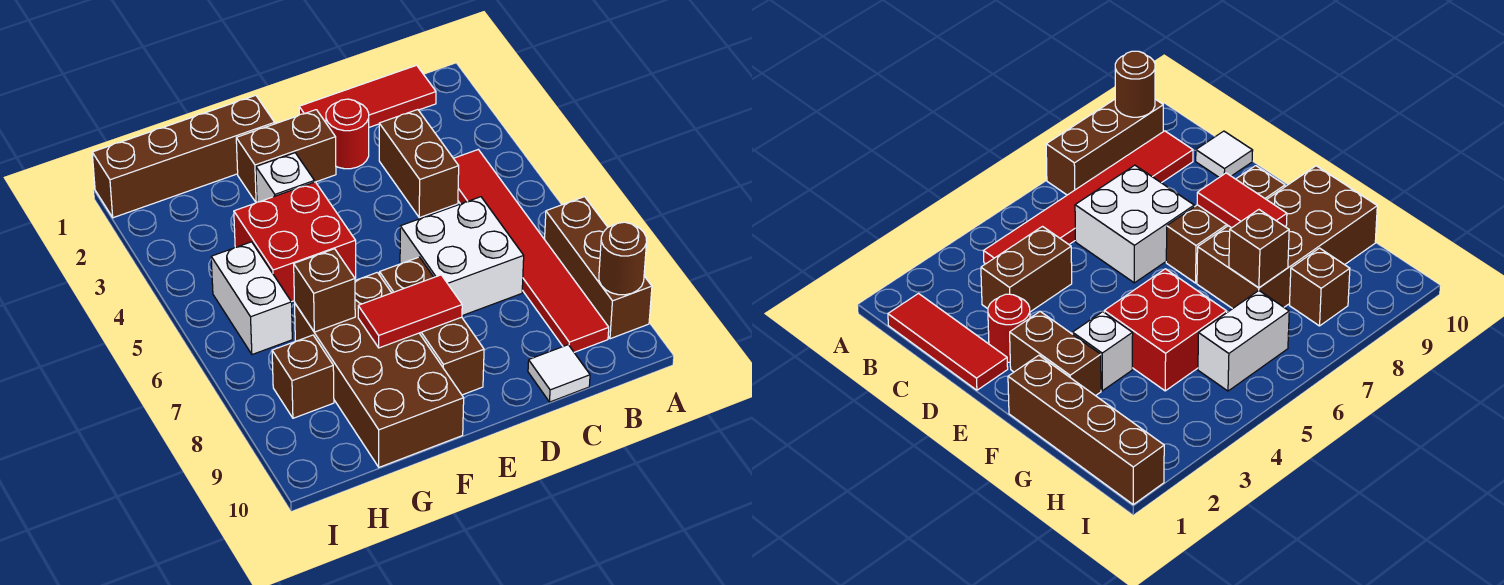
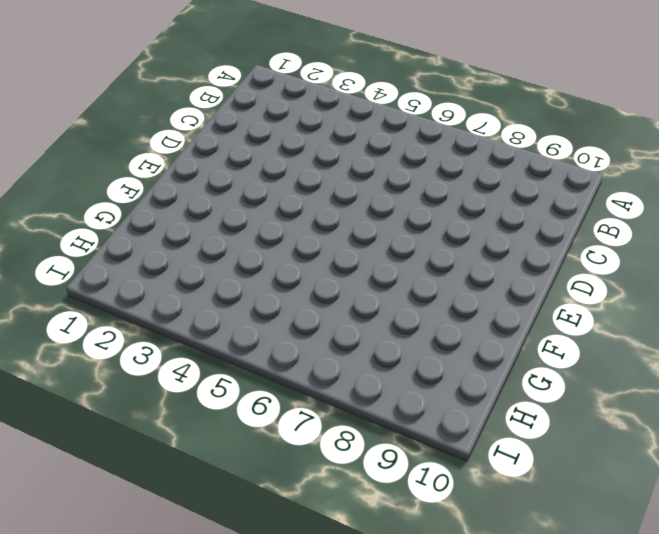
none -> brown 1x3 brick [545,197,652,339]
none -> red 1x3 tile [299,65,436,127]
none -> red 1x6 tile [454,150,609,352]

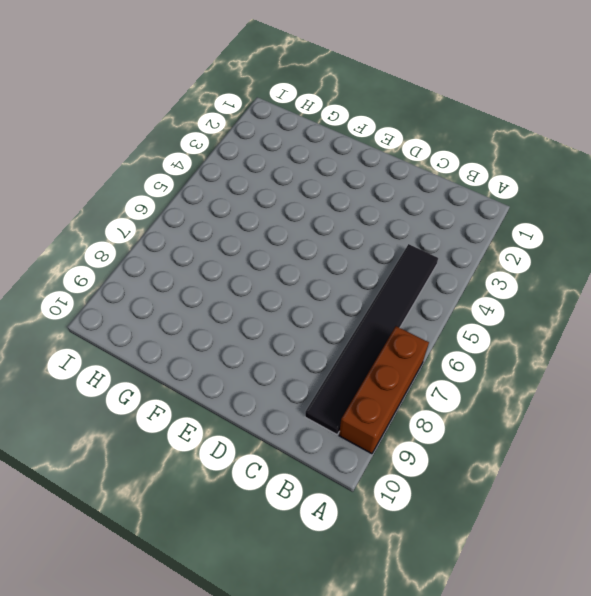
black 1x6 tile [305,244,438,434] -> red 1x6 tile [454,150,609,352]
none -> red 1x3 tile [299,65,436,127]
none -> brown 1x2 brick [379,110,459,218]
none -> white 2x2 brick [400,197,524,316]

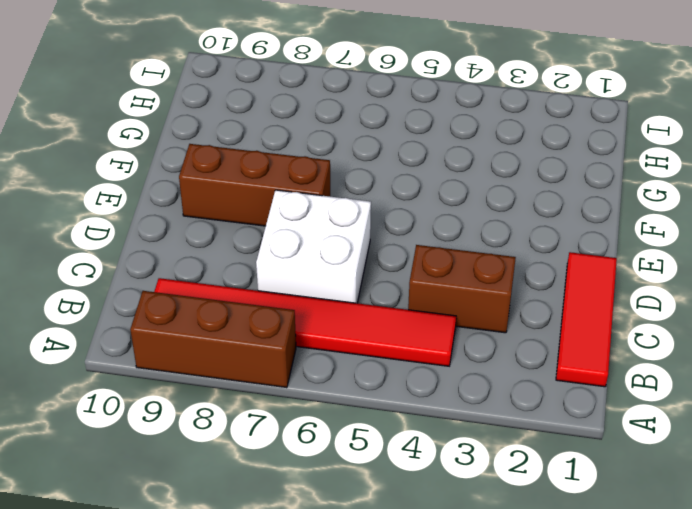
none -> white 1x1 tile [528,345,590,402]
none -> red 1x1 round brick [326,99,369,169]
none -> brown 1x2 brick [236,110,336,203]

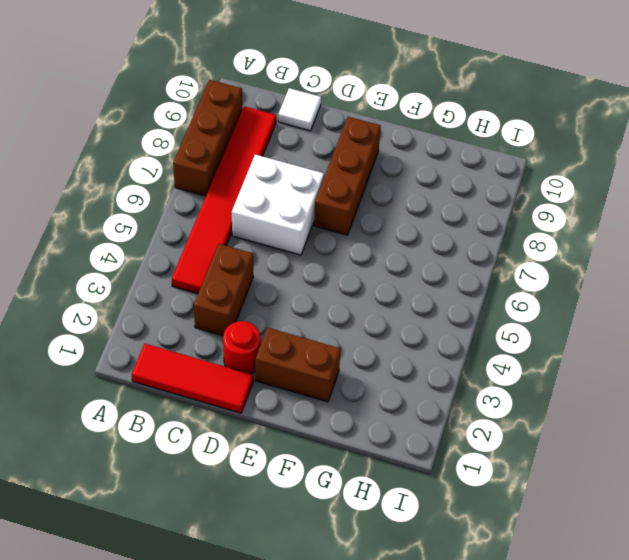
none -> brown 1x4 brick [92,95,275,218]
none -> white 1x1 brick [256,153,314,202]
none -> red 2x2 brick [234,182,356,302]

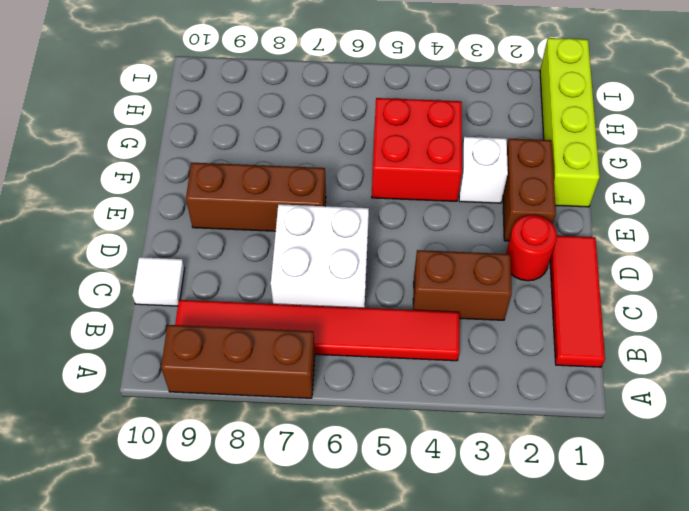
lime 1x4 brick [540,38,600,207] -> brown 1x4 brick [92,95,275,218]
none -> brown 2x4 brick [295,272,464,467]
none -> white 1x2 brick [211,242,292,355]
none -> brown 1x1 brick [272,335,334,418]

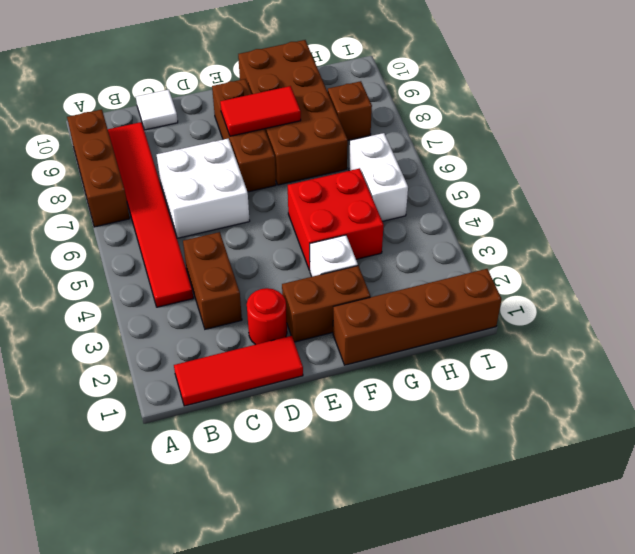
none -> brown 1x1 round brick [599,222,647,295]
none -> brown 1x1 brick [294,249,355,332]

